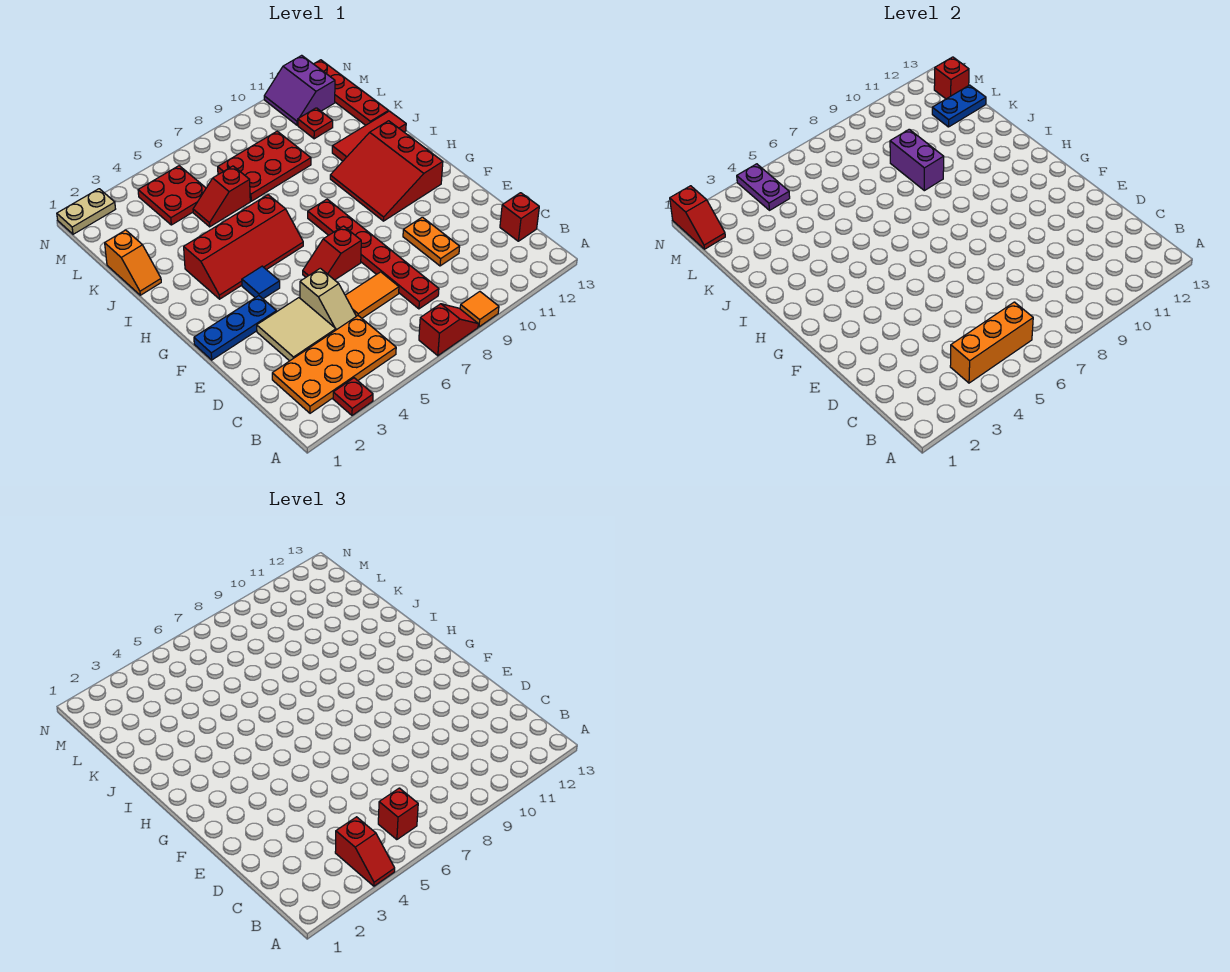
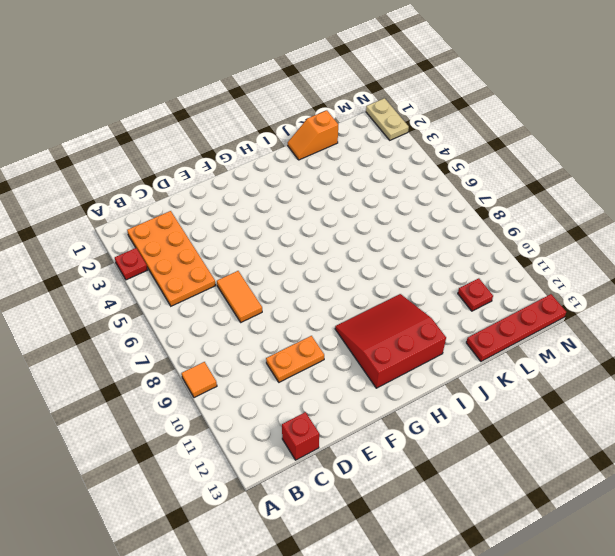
none -> red 1x2 slope [419,304,478,356]
none -> red 1x6 plate [308,199,439,309]
none -> tan 2x2 tile [257,298,336,361]
none -> tan 1x2 slope [300,268,356,330]

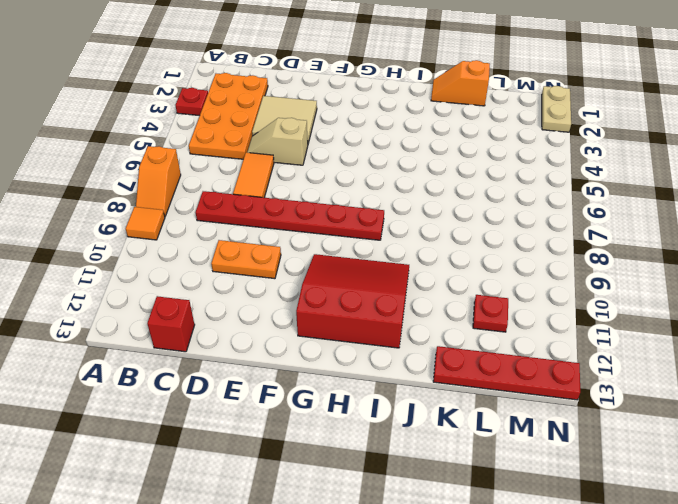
orange 1x2 slope [136,146,181,216] -> red 1x2 slope [419,304,478,356]
none -> blue 1x3 plate [194,296,277,360]
none -> red 1x2 slope [303,226,361,280]
none -> blue 1x1 tile [242,266,280,299]
none -> red 2x4 slope [184,195,303,299]

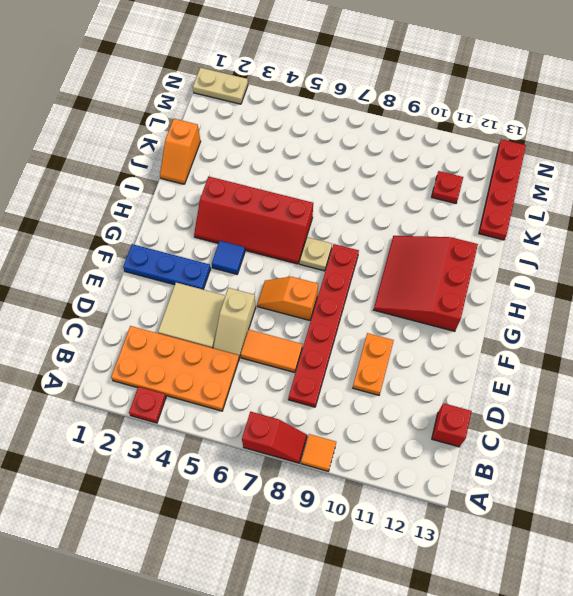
orange 1x2 slope [257,277,318,320] -> red 1x2 slope [303,226,361,280]
tan 1x1 plate [300,237,332,271] -> none
none -> red 1x3 tile [332,111,406,161]
none -> red 1x2 slope [193,166,250,227]
none -> red 2x3 plate [218,131,311,201]
none -> red 2x2 plate [138,166,206,225]

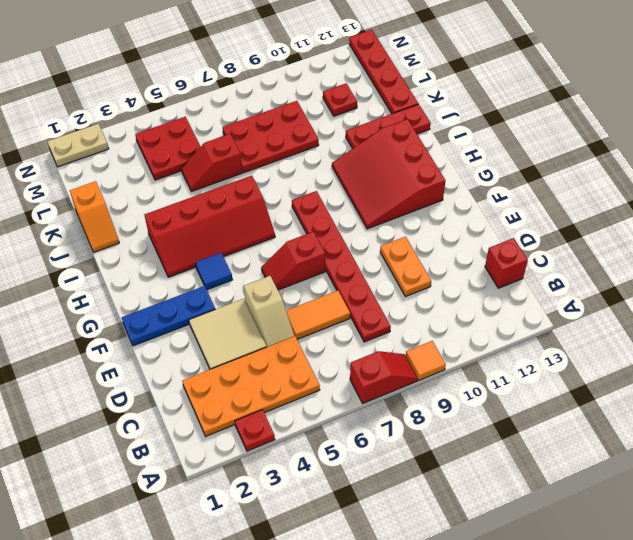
red 1x3 plate [346,104,431,149] -> red 1x3 tile [332,111,406,161]
none -> purple 2x2 slope [264,55,335,125]
none -> orange 1x3 brick [950,302,1033,383]
none -> purple 1x2 brick [890,129,944,191]
none -> blue 1x2 plate [932,85,986,127]

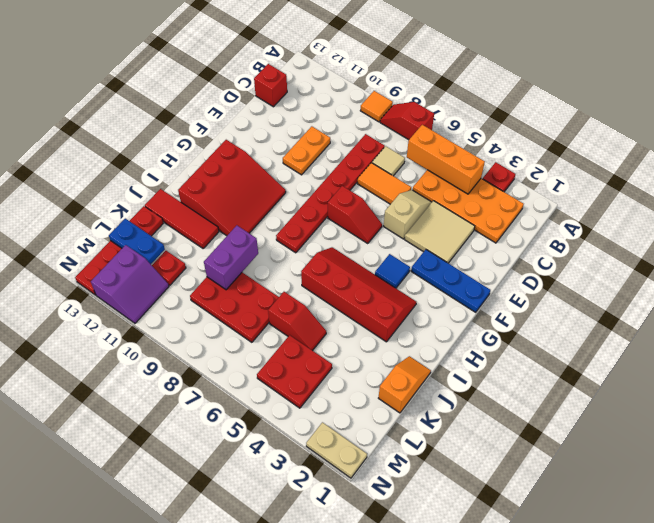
tan 1x1 tile [372,146,405,176] -> none
none -> red 1x2 slope [670,186,725,249]
none -> purple 1x2 plate [737,164,790,210]
none -> red 1x1 brick [934,57,969,99]
none -> red 1x2 slope [335,817,395,886]

